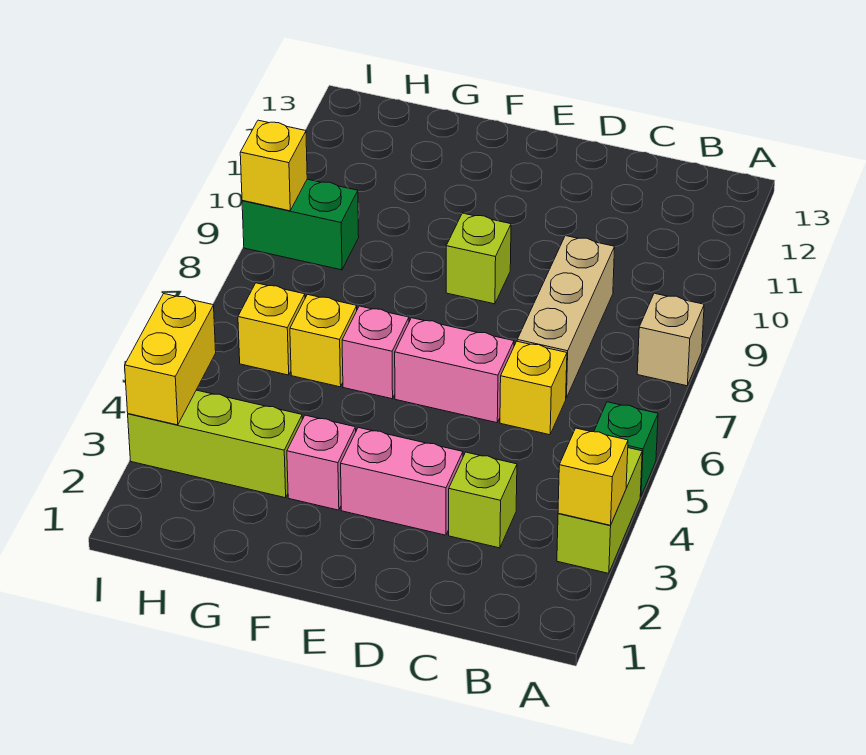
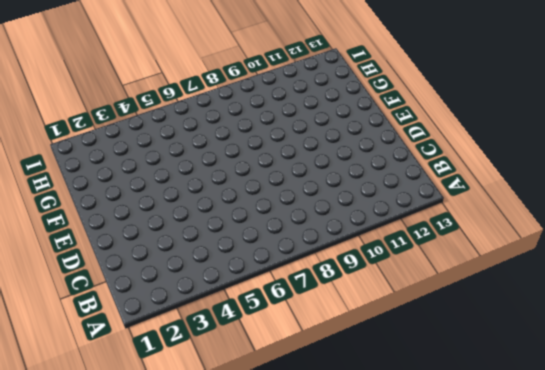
none -> lime 1x2 brick [557,448,642,573]
none -> green 1x1 brick [594,402,658,497]
none -> tan 1x1 brick [637,293,704,386]

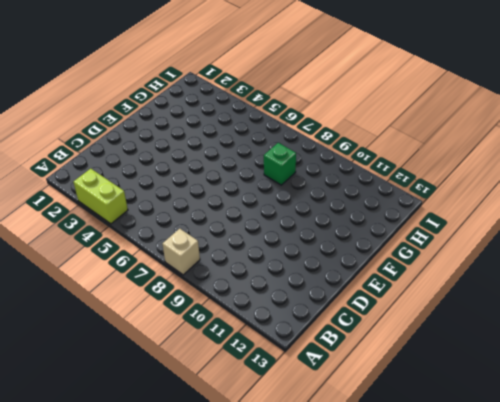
green 1x1 brick [264,143,296,185] -> green 1x1 brick moved to [594,402,658,497]
none -> lime 1x1 brick [449,452,517,548]
none -> yellow 1x1 brick [500,341,567,435]
none -> tan 1x3 brick [517,236,615,398]

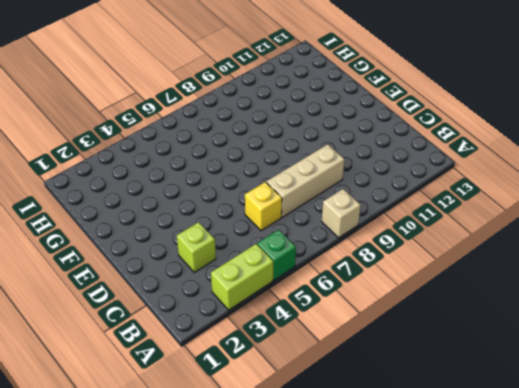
none -> pink 1x2 brick [341,427,463,535]
none -> pink 1x2 brick [395,318,514,423]
none -> lime 1x1 brick [446,213,511,304]

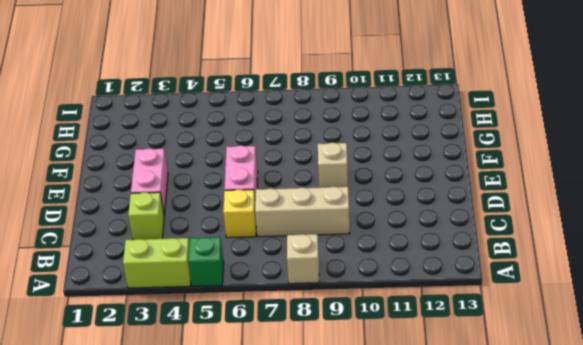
tan 1x1 brick [318,143,348,188] -> lime 1x1 brick [446,213,511,304]
none -> pink 1x1 brick [287,415,356,510]
none -> pink 1x1 brick [342,306,409,399]
none -> lime 1x3 brick [128,390,302,498]

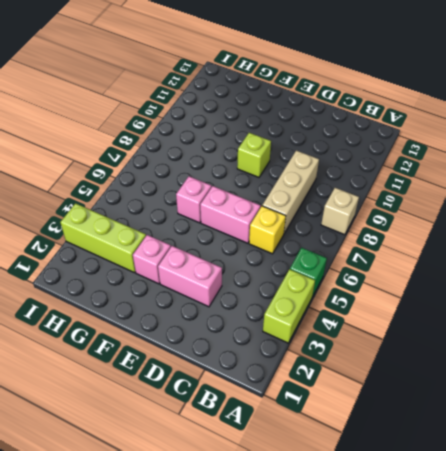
none -> lime 1x1 brick [449,452,517,548]
none -> yellow 1x1 brick [290,295,357,387]
none -> yellow 1x1 brick [238,283,305,375]

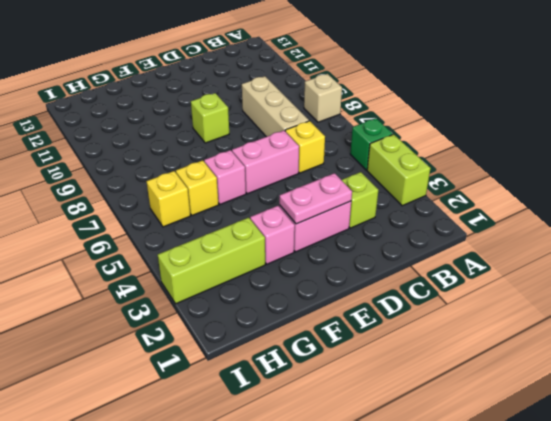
pink 1x2 plate [279,173,352,224] -> none
none -> green 1x2 brick [242,179,359,270]
none -> yellow 1x1 brick [558,428,628,525]
none -> yellow 1x2 brick [125,294,216,425]

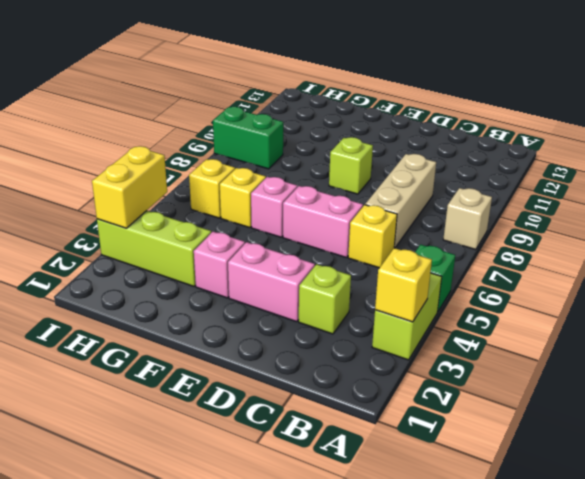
none -> yellow 1x1 brick [240,120,307,211]

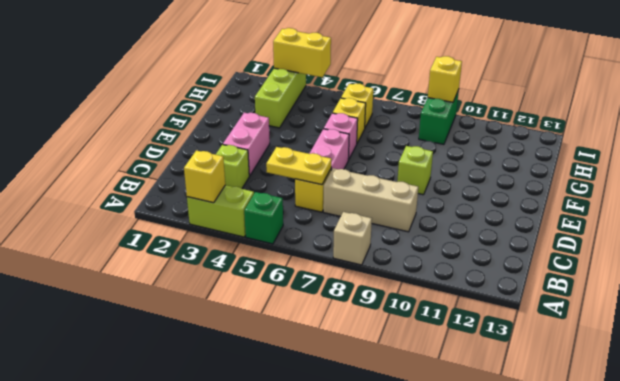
yellow 1x2 plate [266,147,332,185] -> none
none -> pink 1x1 brick [287,415,356,510]

